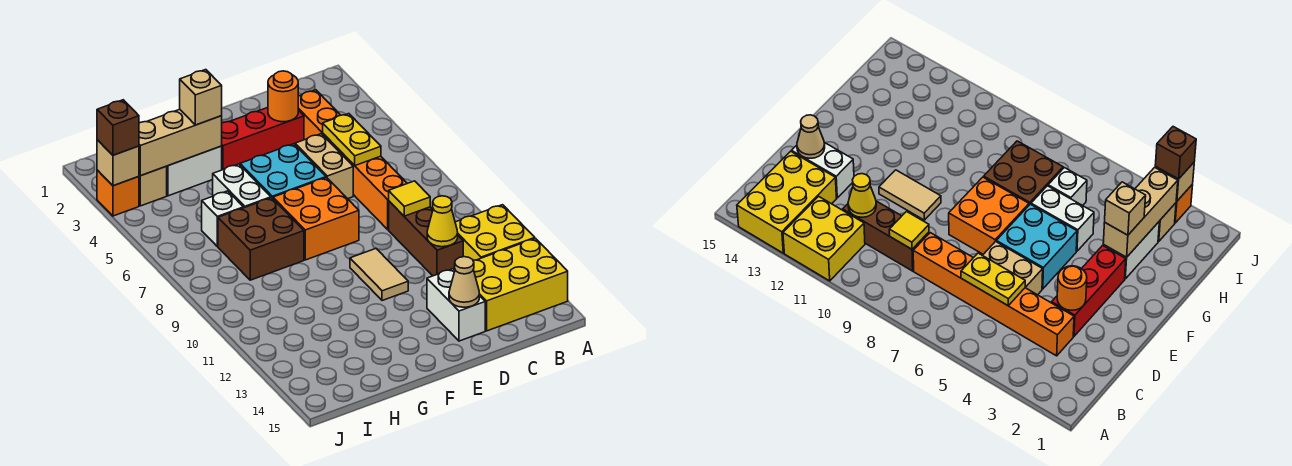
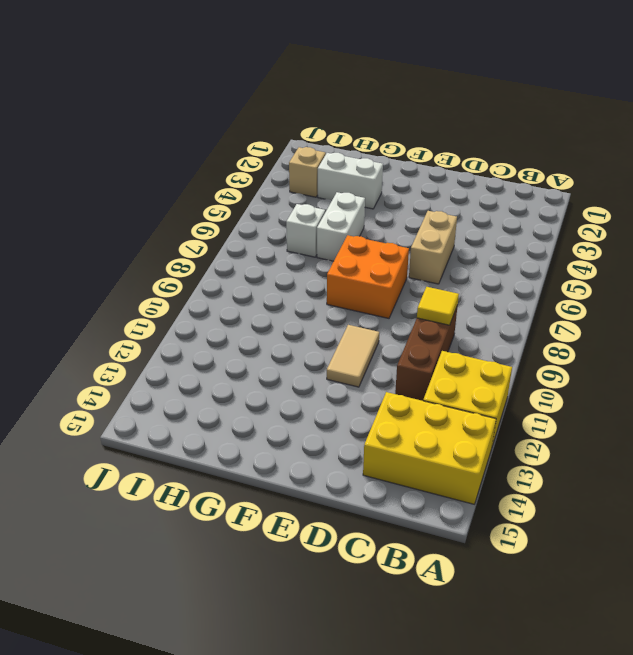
none -> orange 1x6 brick [298,90,407,230]
none -> red 1x3 brick [222,108,304,170]
none -> white 1x2 brick [427,269,485,341]

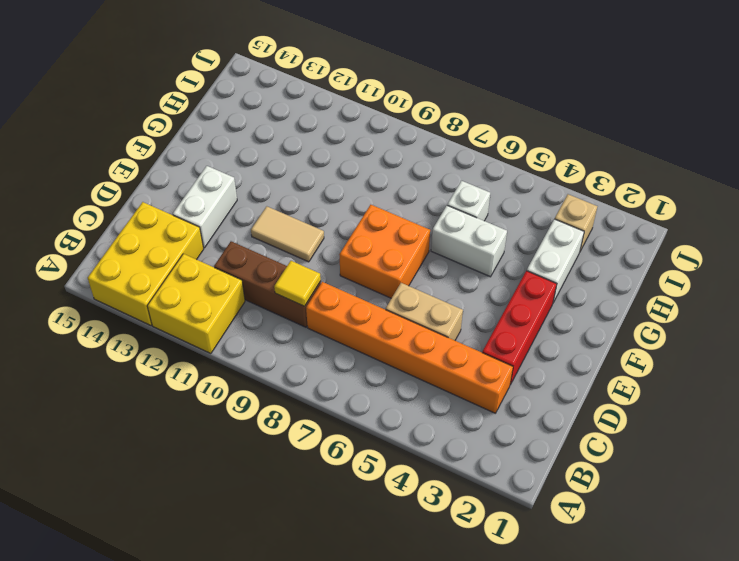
white 1x2 brick [173,166,237,248] -> white 1x2 brick turned to [427,269,485,341]
none -> cyan 2x2 brick [240,144,326,198]
none -> brown 2x2 brick [218,198,304,280]
none -> orange 1x1 brick [97,170,139,216]

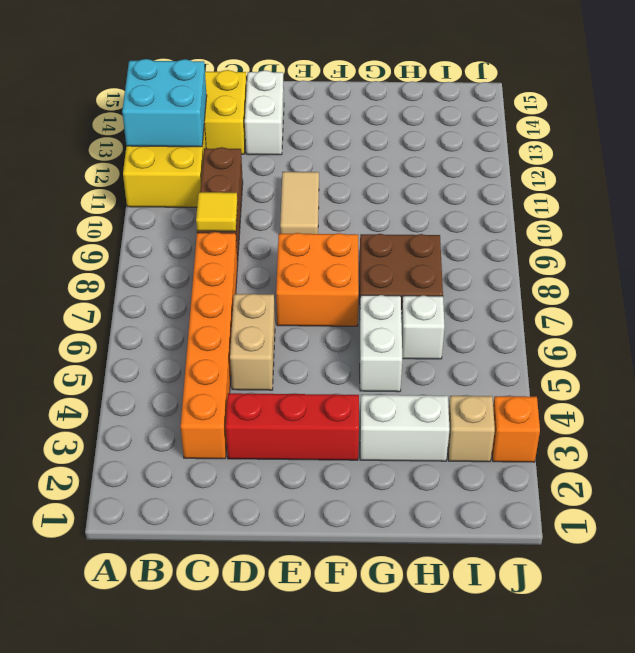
cyan 2x2 brick [122,59,207,147] -> cyan 2x2 brick moved to [240,144,326,198]
none -> yellow 1x2 plate [323,114,381,165]
none -> yellow 1x1 cone [427,196,458,247]
none -> orange 1x1 round brick [268,71,298,122]

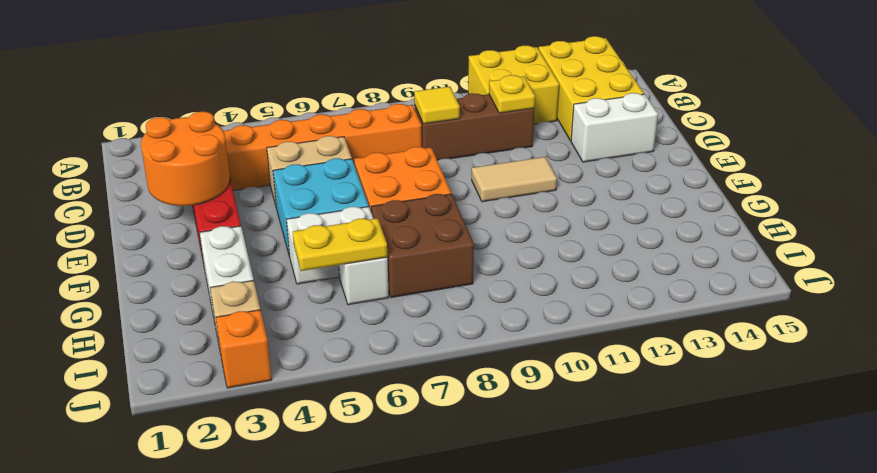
yellow 1x1 plate [489,75,535,113] -> yellow 1x1 cone [427,196,458,247]
orange 2x2 round brick [141,112,230,206] -> orange 1x1 round brick [268,71,298,122]
yellow 1x2 plate [293,218,387,271] -> yellow 1x2 plate moved to [323,114,381,165]
none -> tan 1x1 cone [449,257,479,307]
none -> tan 1x3 brick [139,109,222,176]
none -> tan 1x1 brick [97,140,139,186]

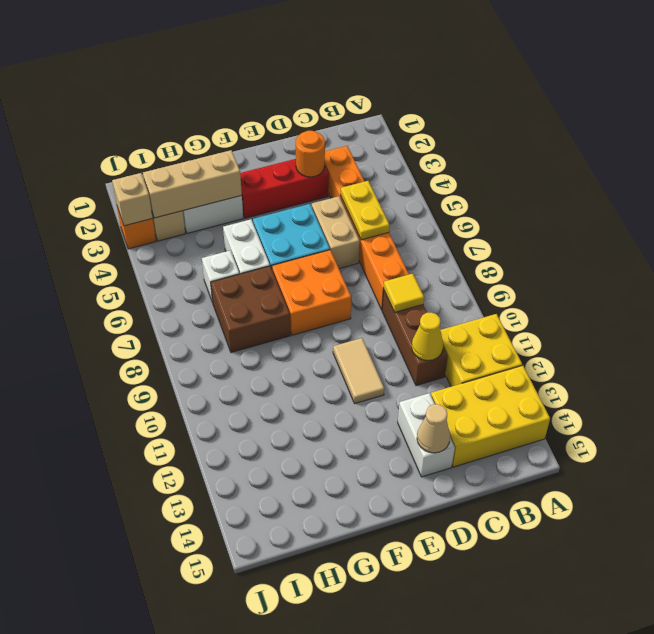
none -> tan 1x1 brick [180,70,222,125]
none -> brown 1x1 brick [97,100,139,155]

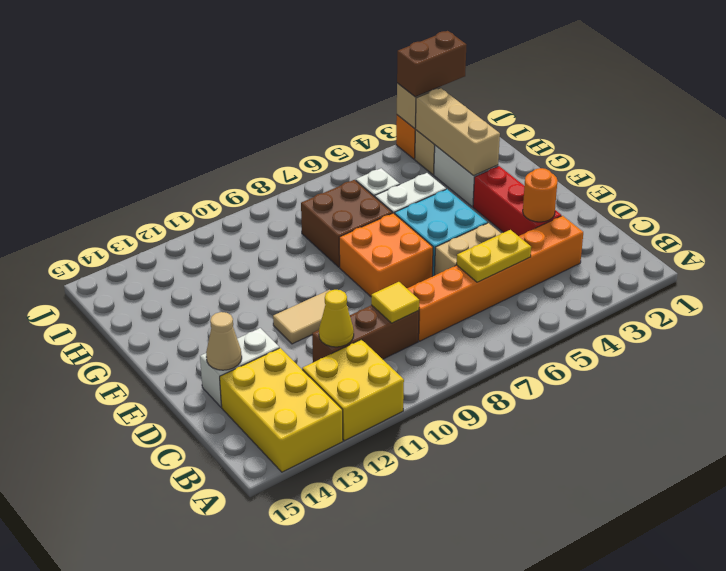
brown 1x2 brick [397,31,467,97] -> brown 1x1 brick [97,100,139,155]
none -> tan 1x1 brick [180,70,222,125]

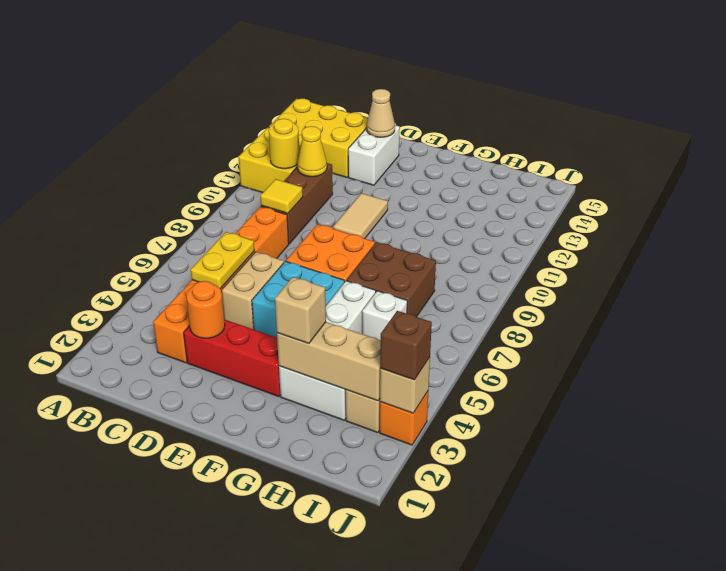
yellow 1x1 round brick [269,119,299,169] -> none

